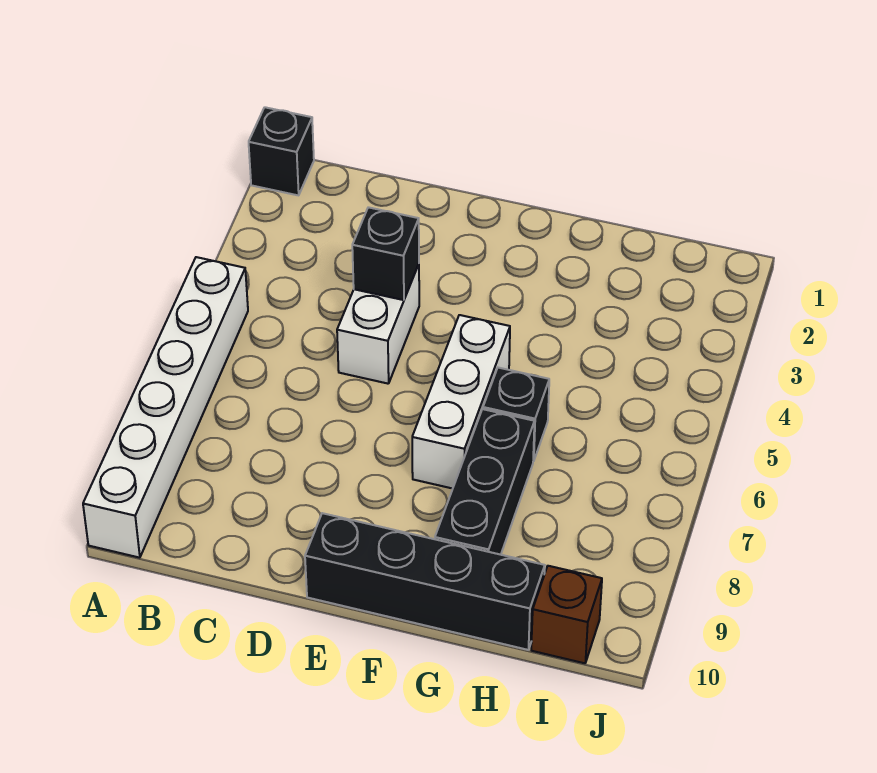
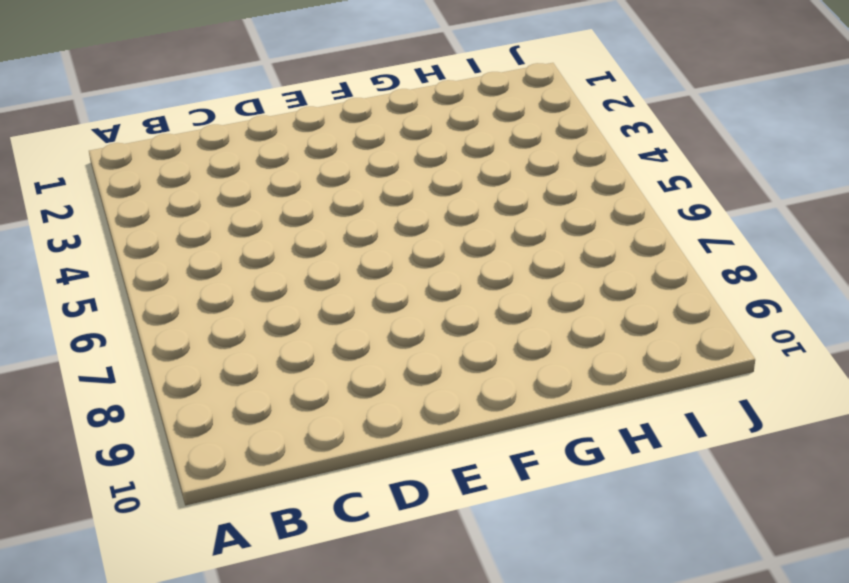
none -> black 1x1 brick [249,107,314,195]
none -> white 1x6 brick [83,257,248,558]

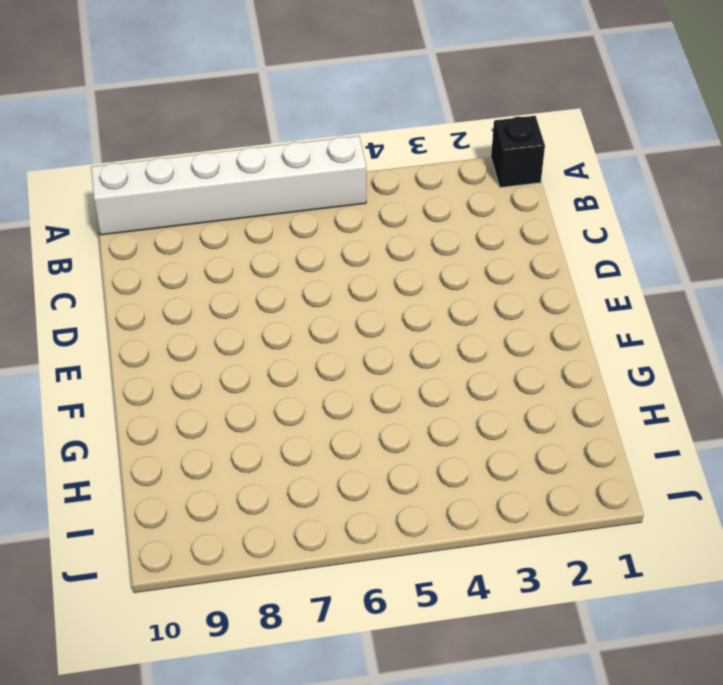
none -> white 1x2 brick [337,264,419,384]
none -> black 1x4 brick [305,513,545,650]

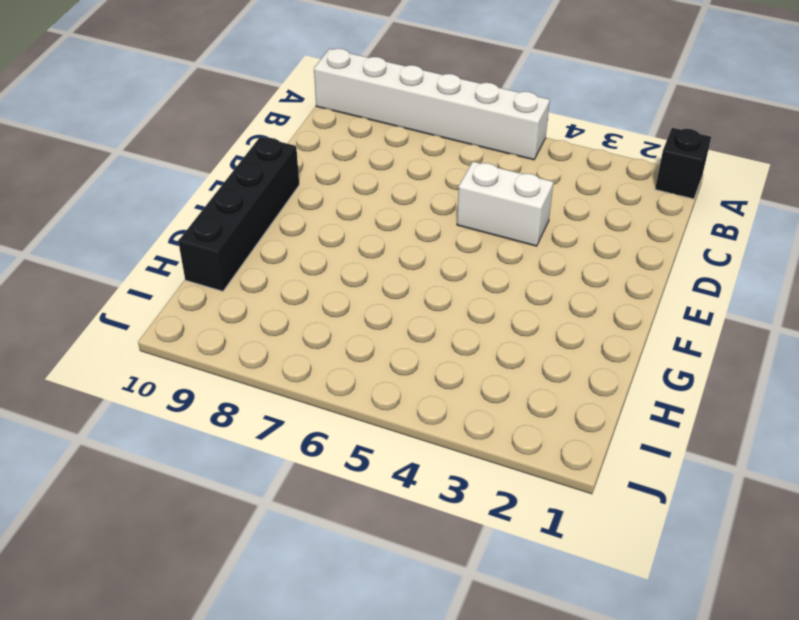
none -> white 1x3 brick [412,315,510,489]
none -> black 1x1 brick [483,368,549,461]

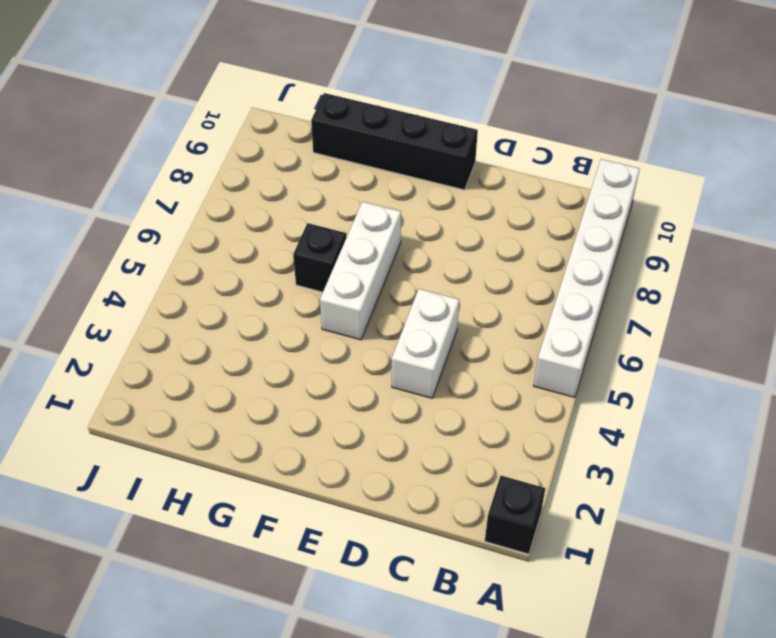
none -> black 1x3 brick [435,409,535,555]
none -> brown 1x1 brick [531,566,602,663]

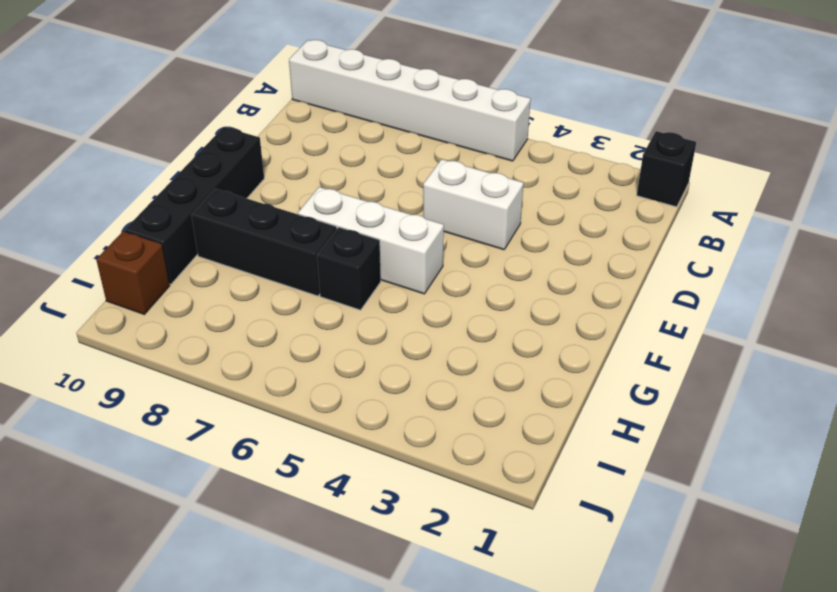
none -> black 1x1 brick [352,207,419,300]

